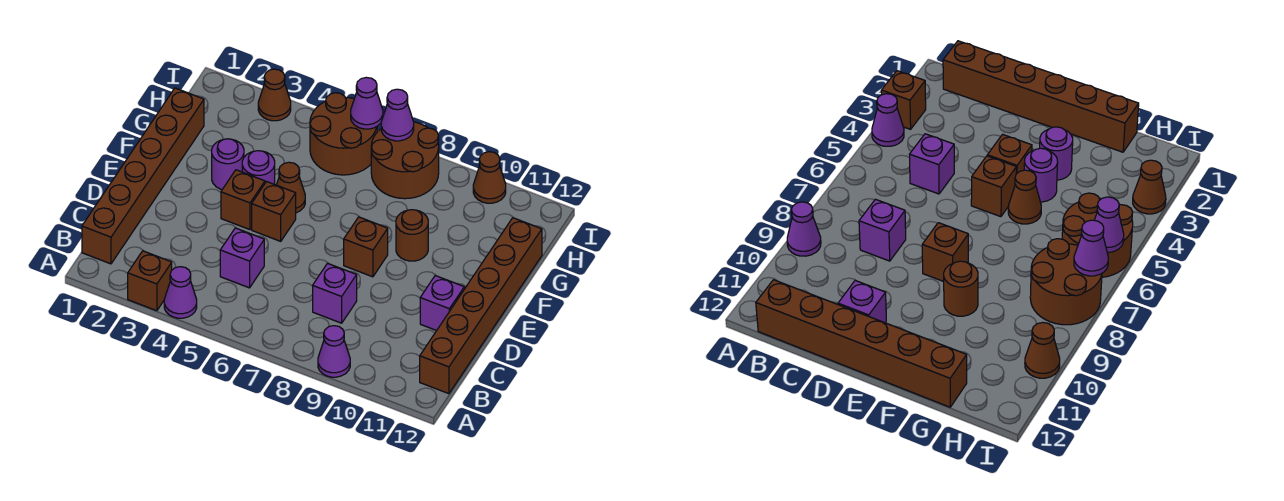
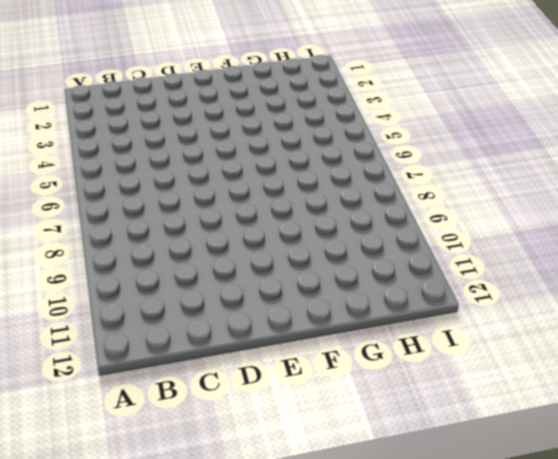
none -> brown 1x1 brick [128,251,172,311]
none -> purple 1x1 cone [164,267,197,318]
none -> purple 1x1 cone [318,326,350,377]

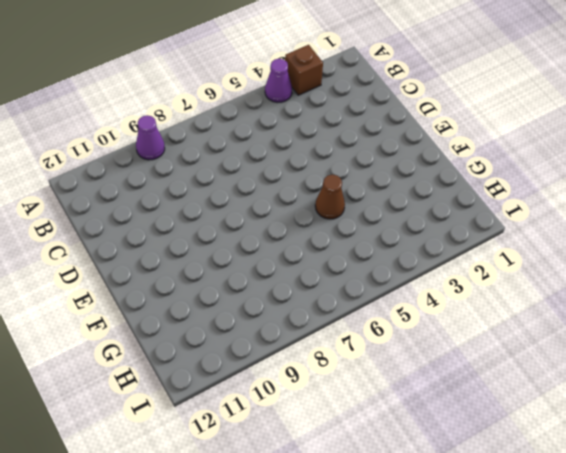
none -> brown 1x6 brick [82,88,204,264]
none -> brown 1x6 brick [420,218,542,394]
none -> purple 1x1 brick [220,228,264,288]

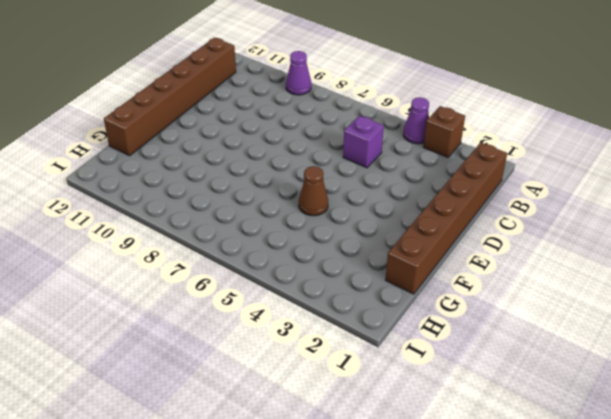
none -> purple 1x1 brick [313,263,357,323]
none -> purple 1x1 brick [420,276,464,331]
none -> brown 1x1 brick [221,170,265,230]

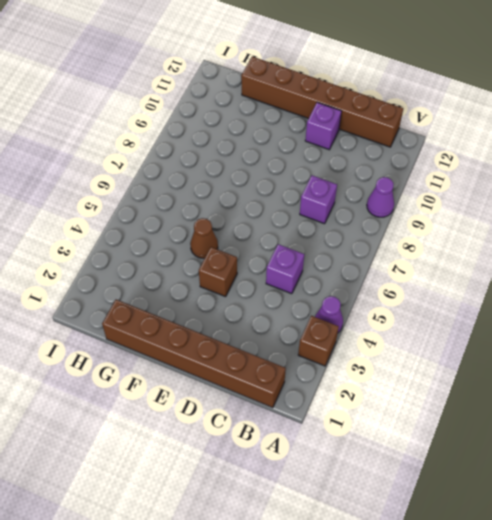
none -> brown 1x1 brick [252,182,296,241]
none -> brown 1x1 brick [344,217,388,277]
none -> purple 1x1 round brick [212,139,244,189]

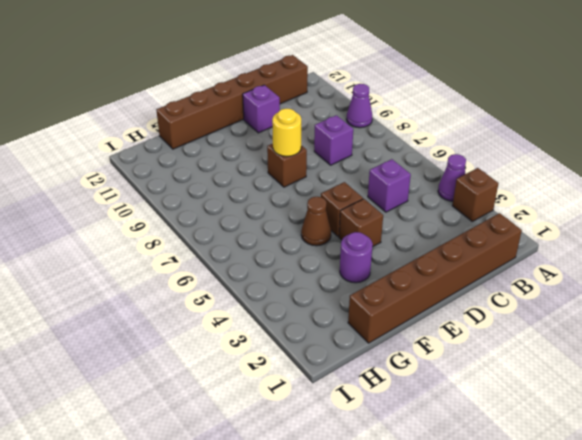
yellow 1x1 round brick [272,109,301,156] -> none
none -> purple 1x1 round brick [242,151,275,184]
none -> brown 1x1 round brick [396,210,428,261]
none -> brown 2x2 round brick [310,93,377,175]

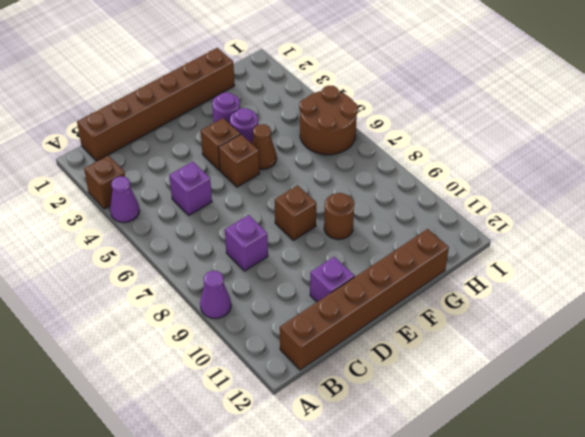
none -> brown 2x2 round brick [371,122,439,199]
none -> brown 1x1 cone [258,69,291,121]
none -> brown 1x1 cone [473,152,506,203]

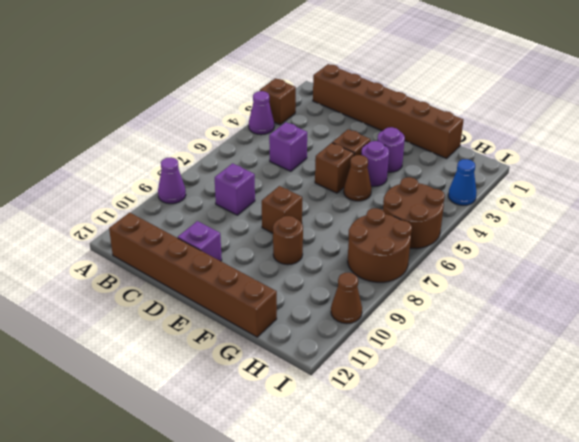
blue 1x1 cone [448,159,477,205] -> brown 1x1 cone [258,69,291,121]
none -> purple 1x1 cone [351,77,383,129]
none -> purple 1x1 cone [381,89,414,141]

